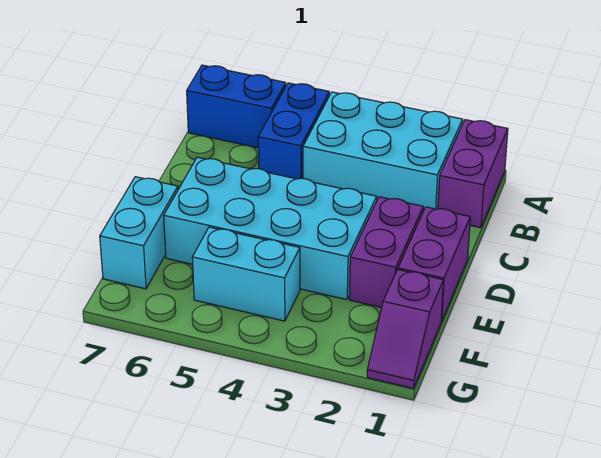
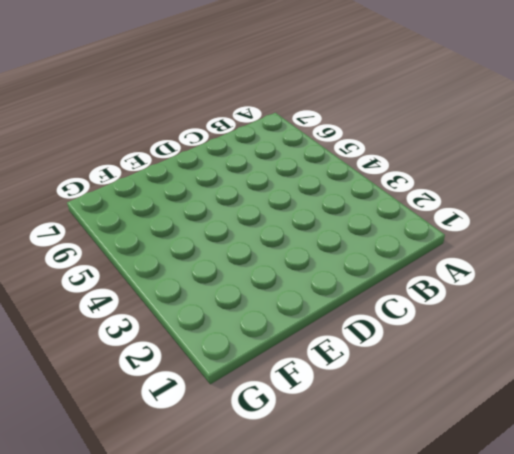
none -> purple 1x2 brick [438,120,508,228]
none -> cyan 2x3 brick [303,92,463,212]

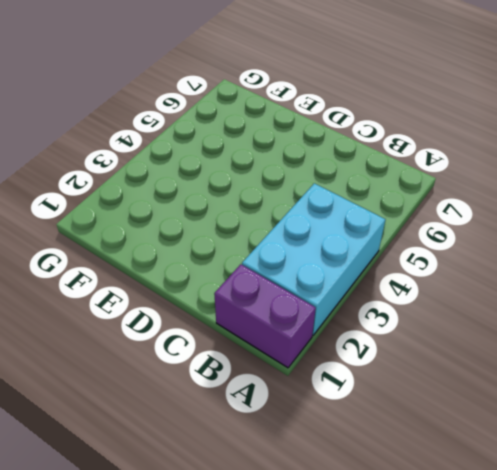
none -> blue 1x2 brick [258,83,329,179]
none -> blue 1x2 brick [187,65,286,148]

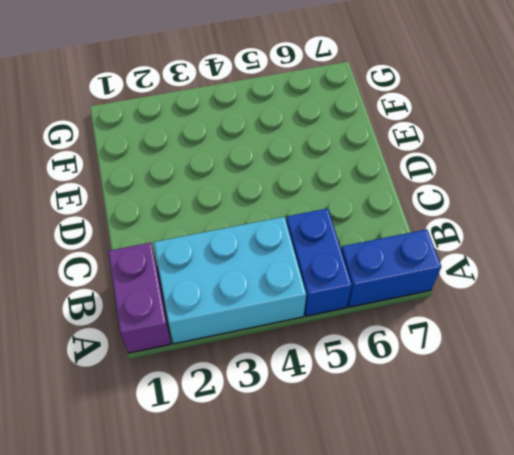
none -> purple 1x2 brick [398,207,470,321]
none -> purple 1x2 brick [350,197,423,308]

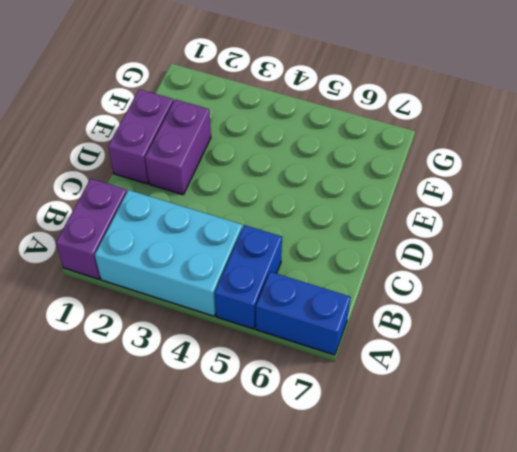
none -> cyan 2x4 brick [164,157,377,300]
none -> cyan 1x2 brick [100,177,178,289]

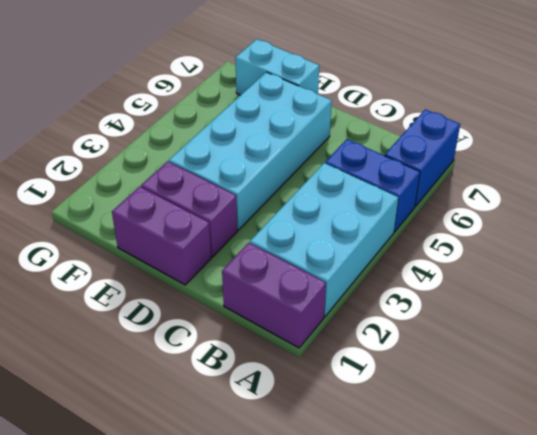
none -> purple 1x2 slope [367,270,443,388]
none -> cyan 1x2 brick [192,227,300,321]

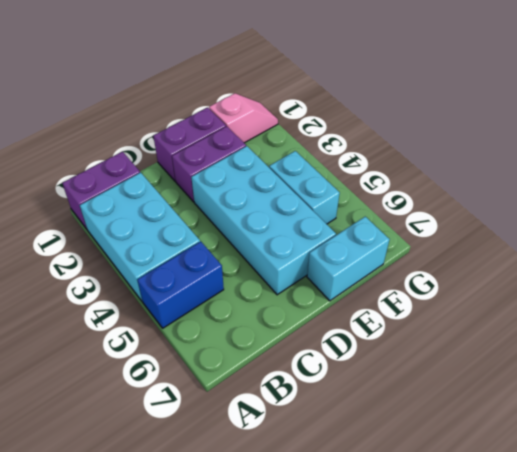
pink 1x2 slope [209,93,278,143] -> purple 1x2 slope [367,270,443,388]
none -> blue 1x2 brick [187,65,286,148]

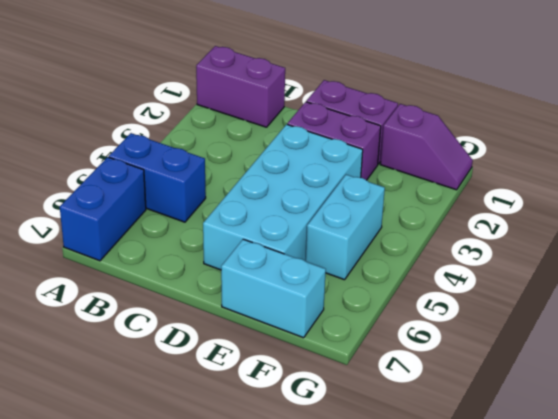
none -> cyan 2x3 brick [303,92,463,212]

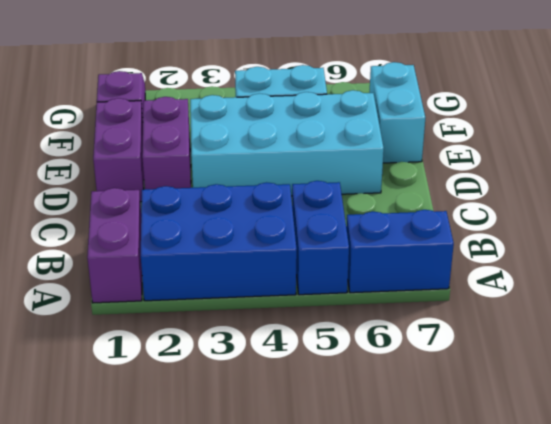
blue 2x3 brick [141,182,297,301] -> cyan 2x3 brick [303,92,463,212]

